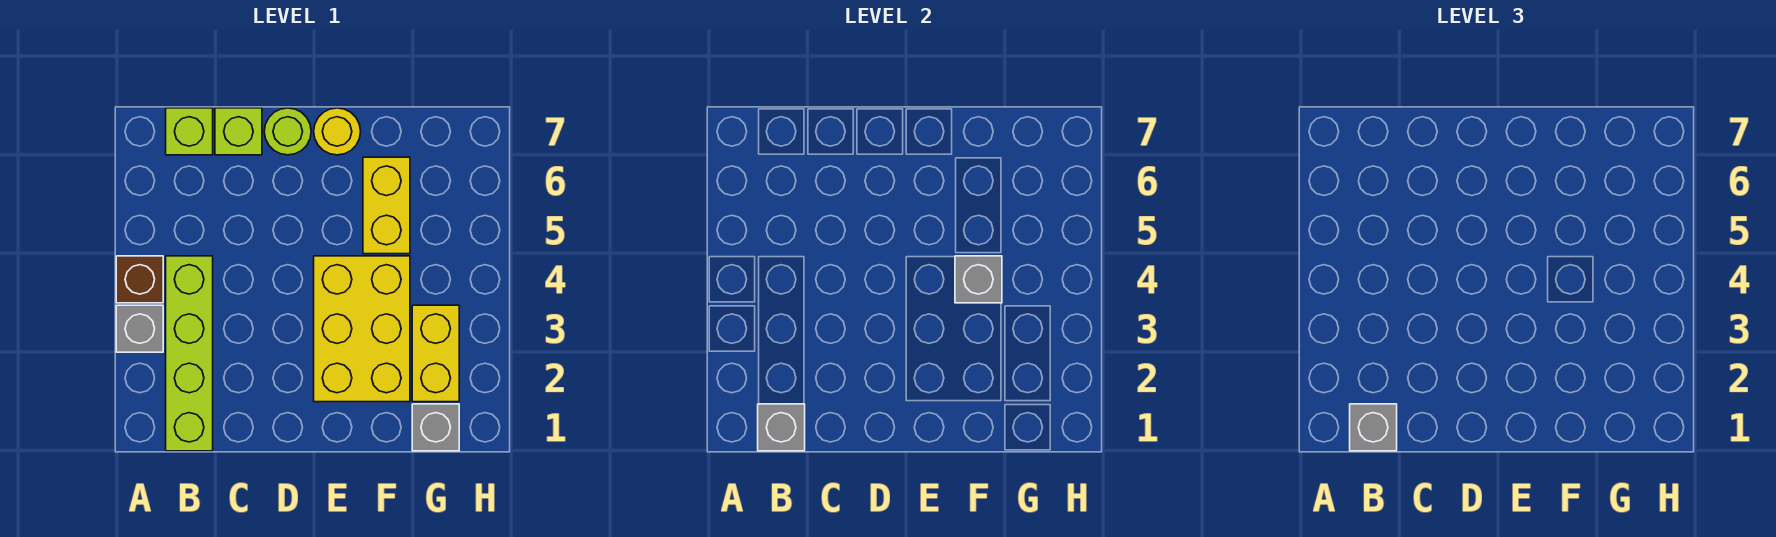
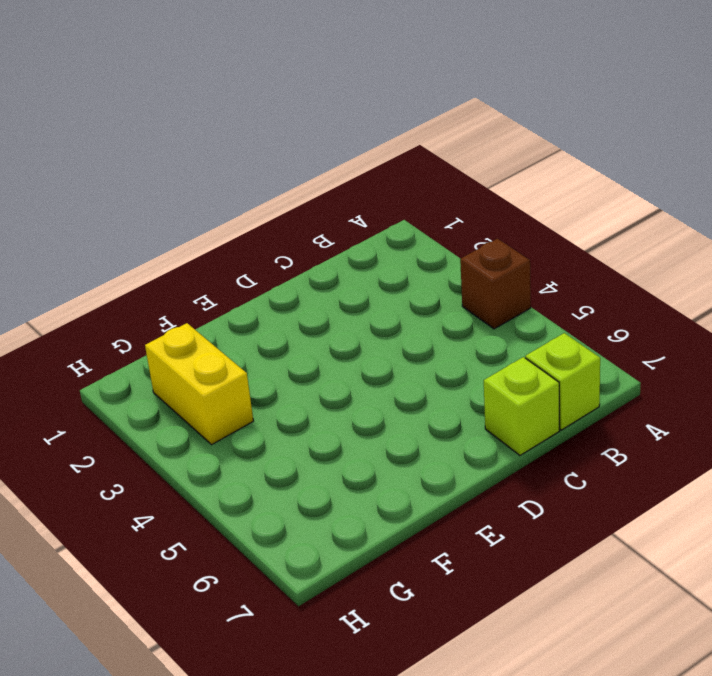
none -> grey 1x1 brick [116,305,163,352]
none -> lime 1x4 brick [166,256,213,451]
none -> lime 1x1 round brick [264,108,311,155]

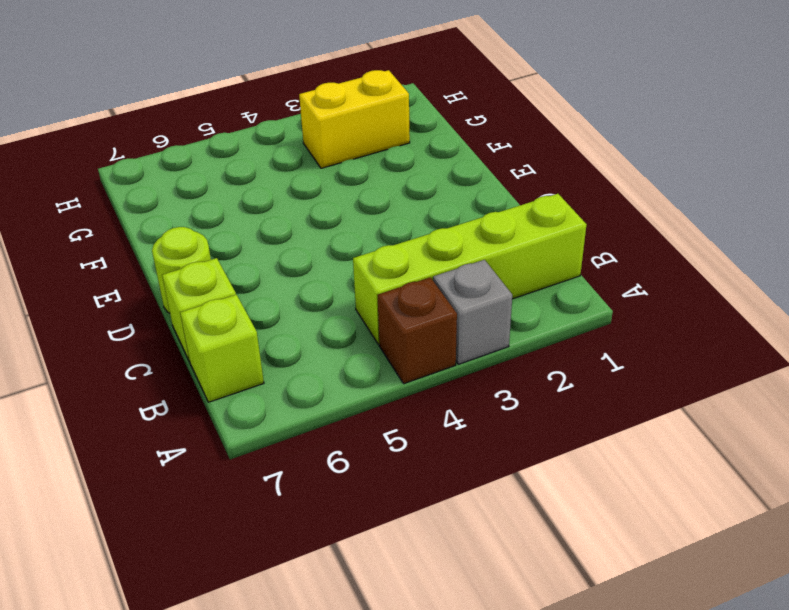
none -> yellow 2x3 brick [314,256,410,402]
none -> yellow 1x1 round brick [314,108,361,155]
none -> yellow 1x2 brick [363,157,410,254]

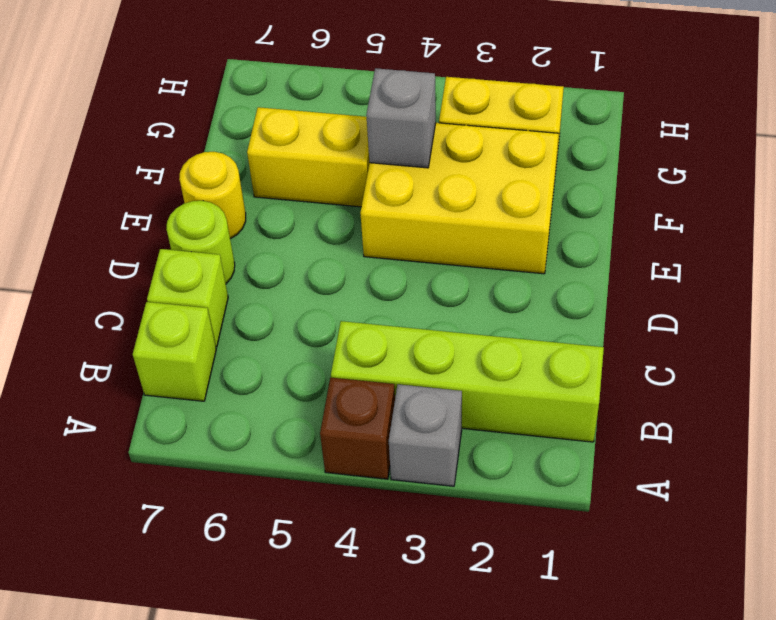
none -> grey 1x1 brick [412,404,459,451]
none -> grey 1x1 brick [758,404,805,451]
none -> grey 1x1 brick [1350,404,1397,451]

